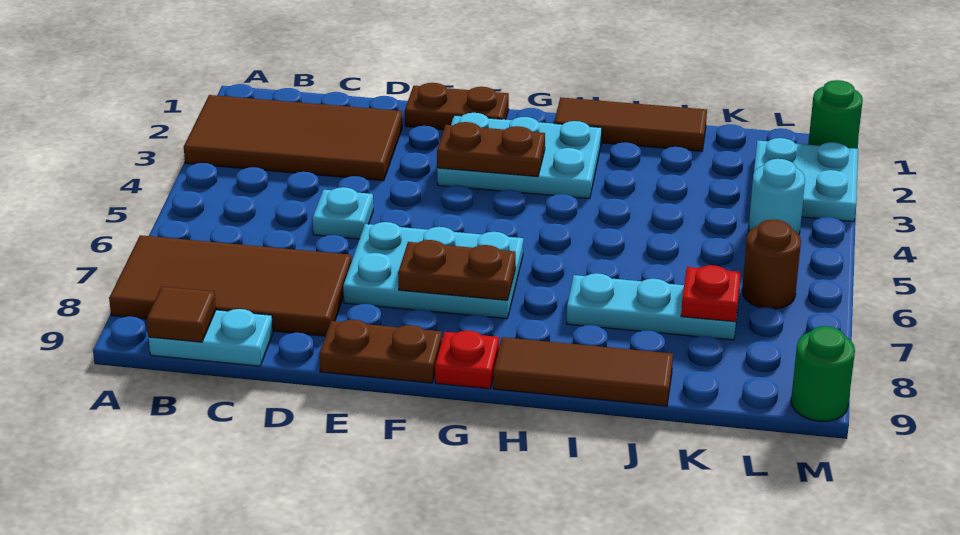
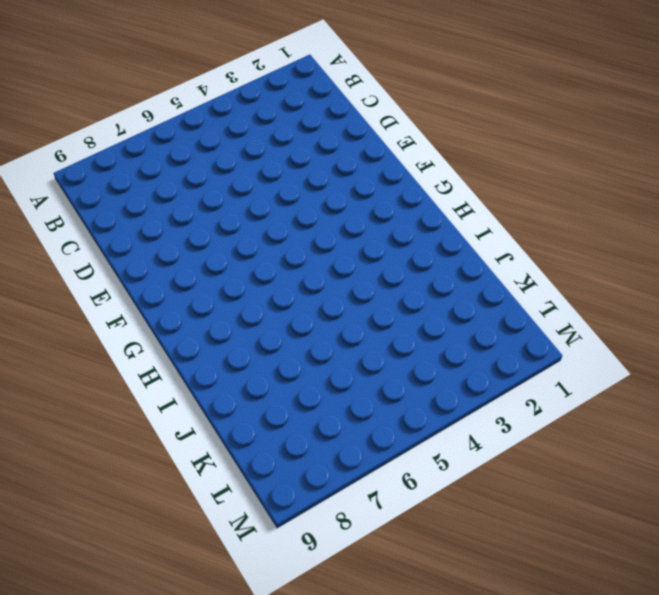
none -> brown 2x4 tile [184,95,402,181]
none -> brown 2x4 tile [109,235,352,336]
none -> cyan 1x2 plate [149,309,273,366]

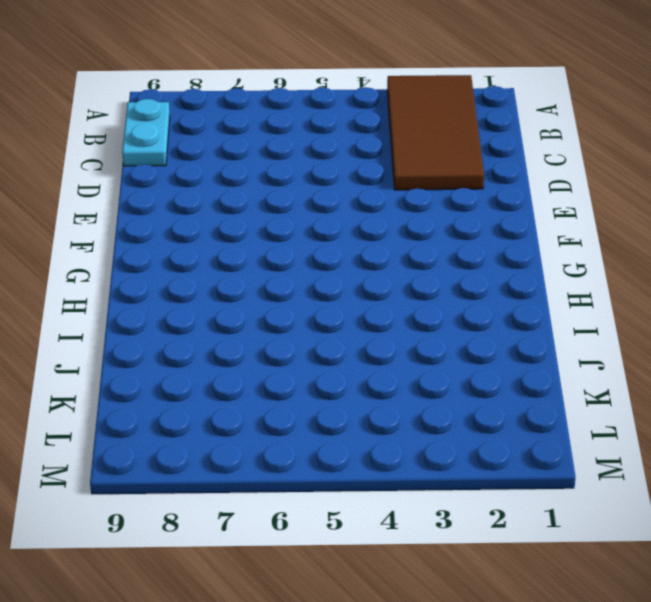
none -> brown 2x4 tile [109,235,352,336]
none -> cyan 1x1 plate [312,187,373,239]
none -> brown 1x2 plate [405,83,509,130]

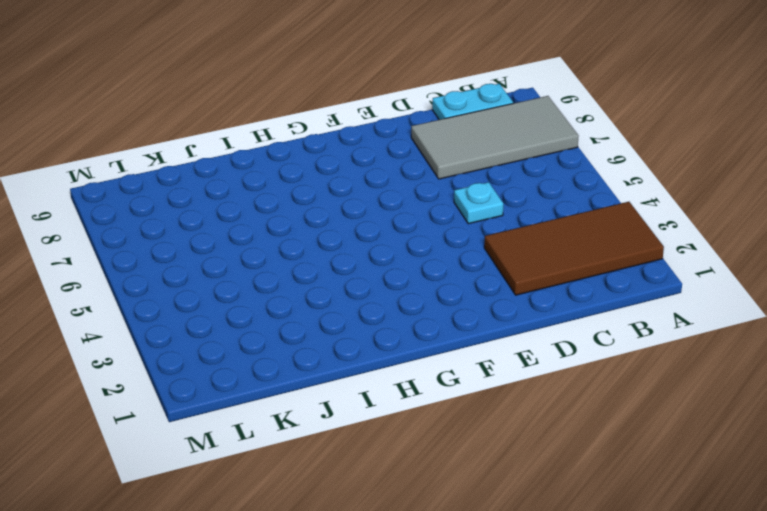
grey 2x4 tile [411,96,579,179] -> brown 2x4 tile [109,235,352,336]
none -> brown 1x2 plate [405,83,509,130]
none -> cyan 2x3 plate [343,222,523,319]
none -> brown 1x2 plate [319,320,442,383]

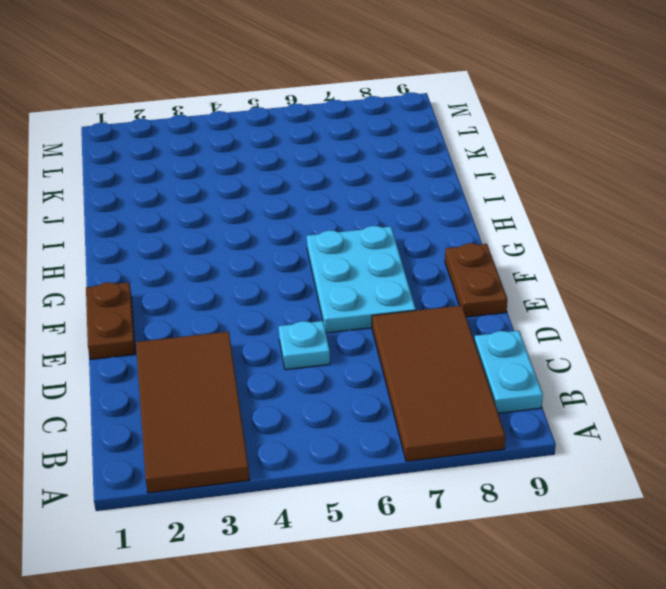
none -> cyan 2x3 plate [437,113,602,199]
none -> red 1x1 plate [435,331,499,389]
none -> brown 1x3 tile [554,98,707,151]

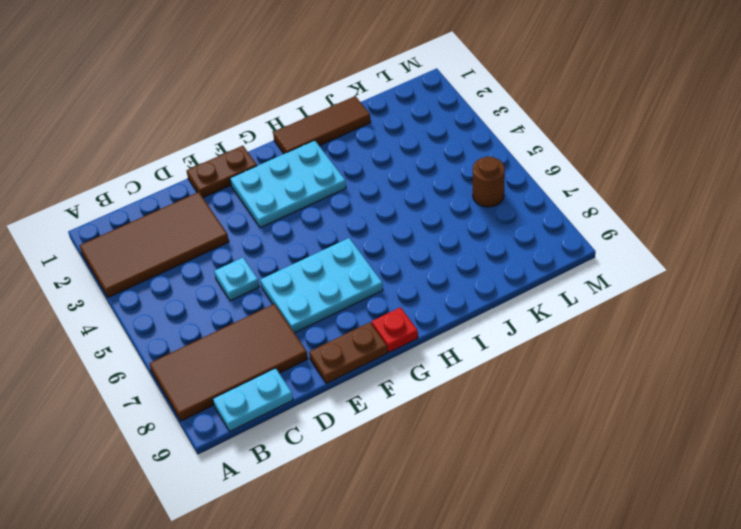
none -> brown 1x3 tile [493,337,673,406]
none -> cyan 1x3 plate [566,273,739,340]
none -> cyan 2x2 plate [754,138,858,222]

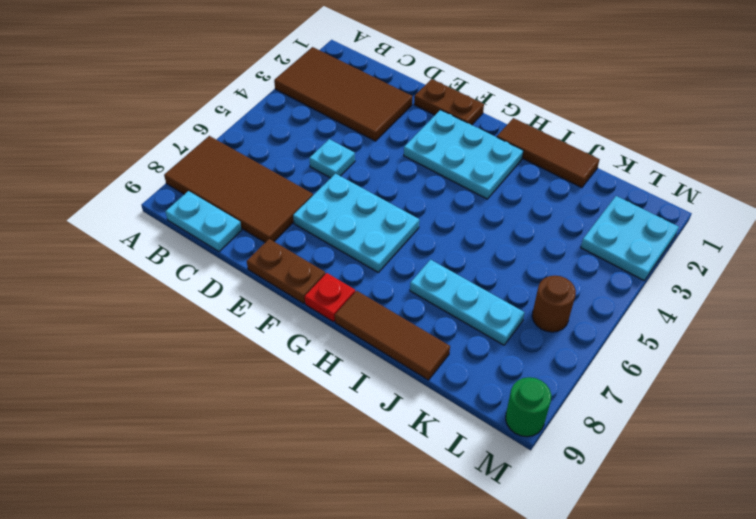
none -> cyan 1x1 round brick [749,159,805,235]
none -> green 1x1 round brick [808,80,863,149]
none -> brown 1x1 tile [146,287,216,342]

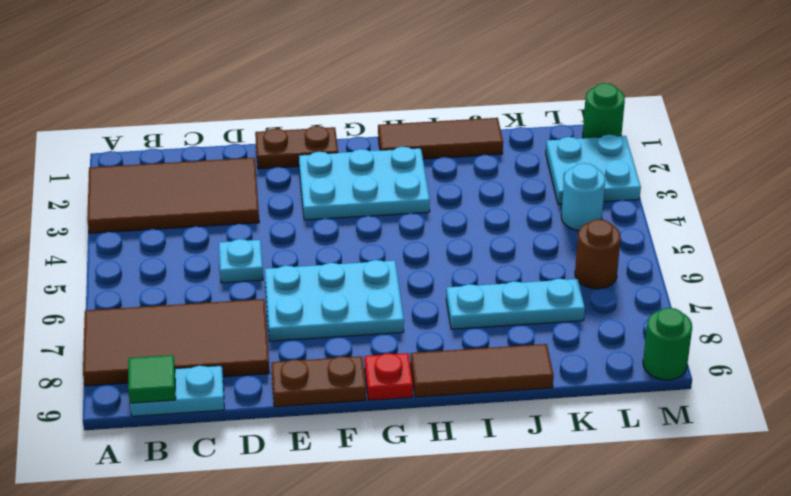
green 1x1 tile [128,355,176,403] -> brown 1x1 tile [146,287,216,342]
none -> brown 1x2 plate [437,122,545,177]
none -> brown 1x2 plate [398,240,516,300]
none -> red 1x1 plate [681,265,741,322]

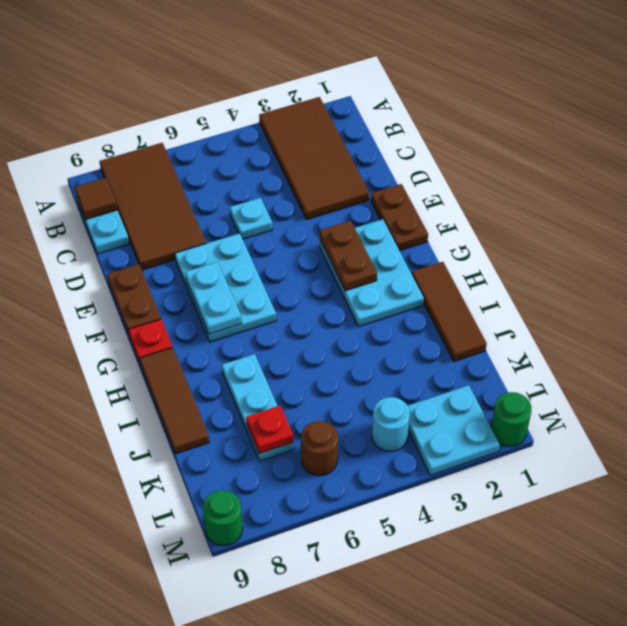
cyan 1x2 plate [185,262,242,334] -> brown 1x2 plate [398,240,516,300]

